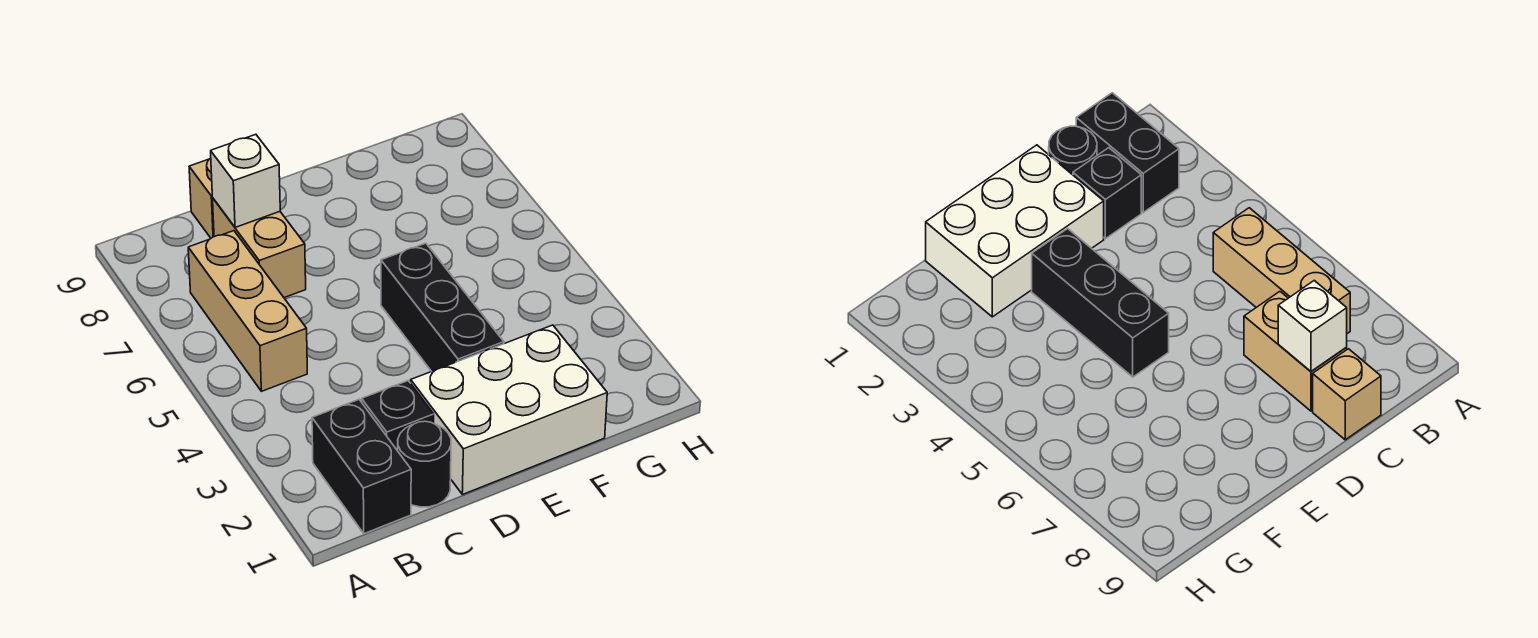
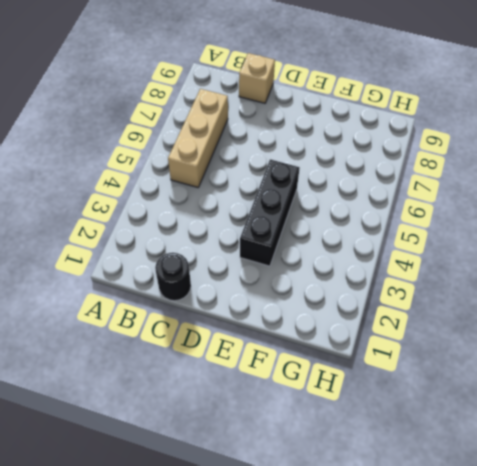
none -> black 1x2 brick [312,400,411,534]
none -> black 1x1 brick [362,381,434,451]

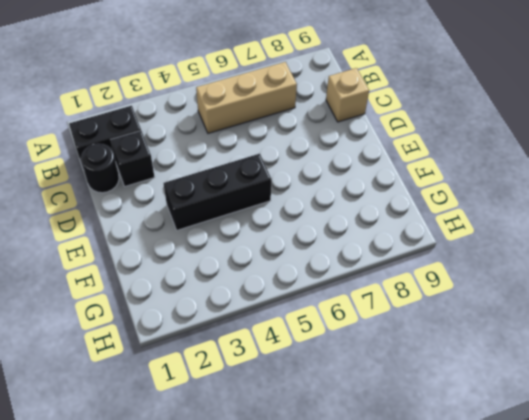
none -> tan 1x2 brick [213,199,306,298]
none -> white 2x3 brick [411,325,607,495]

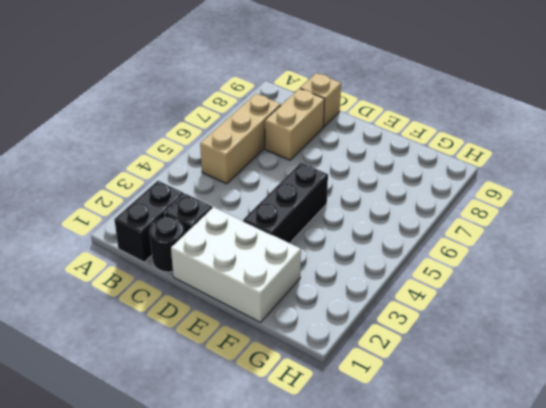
none -> white 1x1 brick [211,134,280,227]

